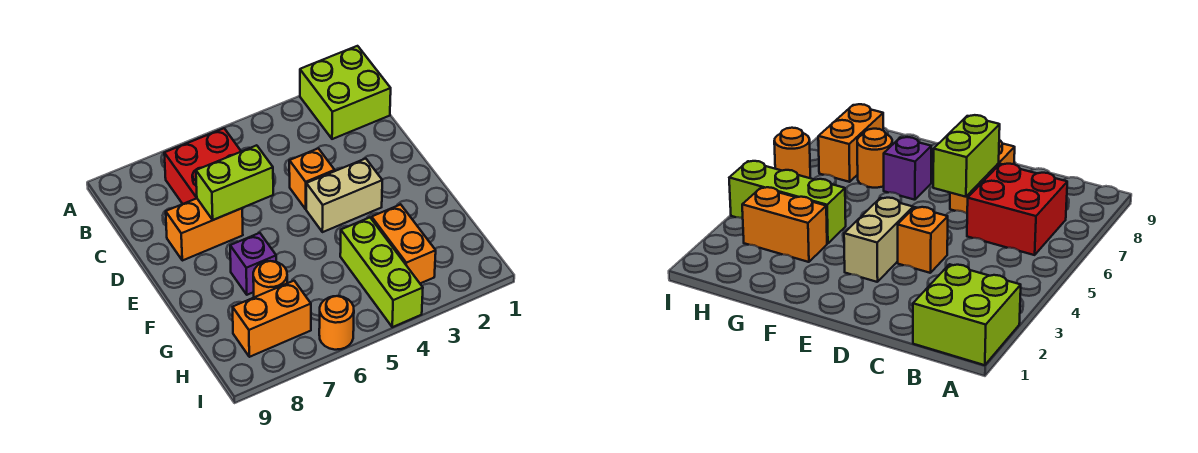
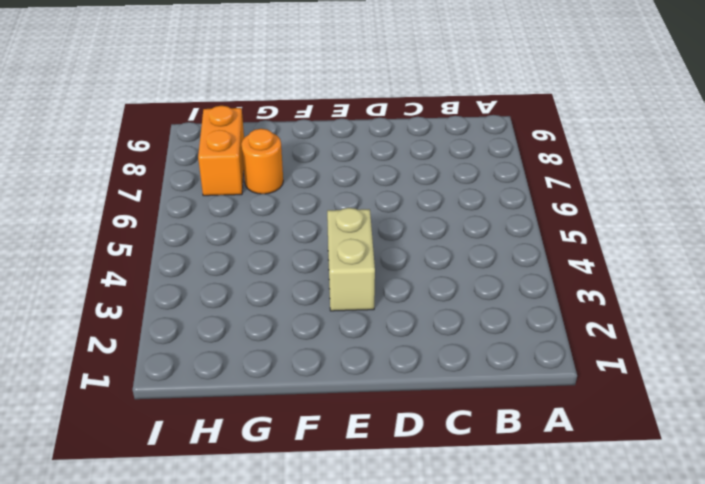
none -> lime 2x2 brick [300,46,391,139]
none -> red 2x2 brick [164,128,241,204]
none -> orange 1x1 brick [289,148,335,209]

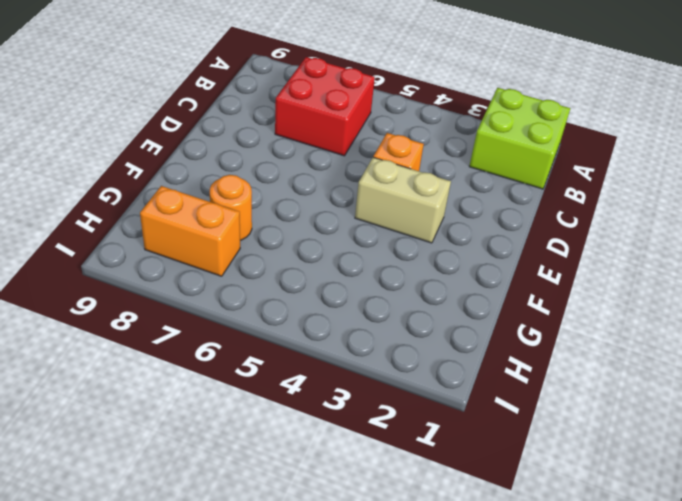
none -> orange 1x2 brick [166,198,243,261]
none -> purple 1x1 brick [230,233,276,295]
none -> orange 1x2 brick [372,204,436,283]

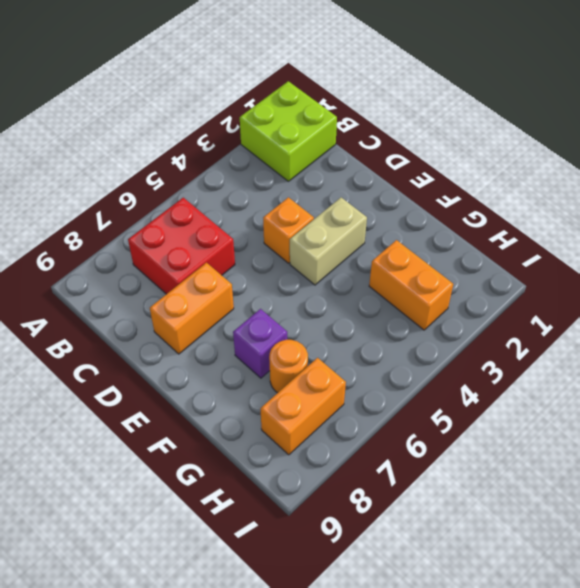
none -> lime 1x3 brick [340,218,423,327]
none -> orange 1x1 round brick [319,296,354,350]
none -> lime 1x2 brick [196,145,273,220]

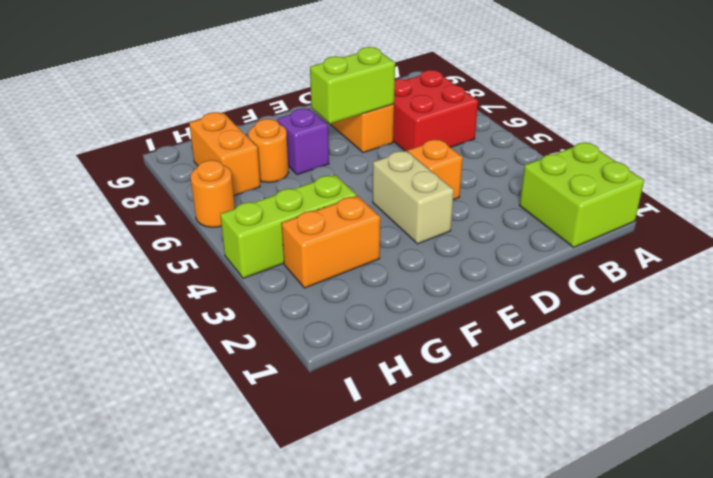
lime 1x2 brick [310,47,395,124] -> lime 1x2 brick turned to [196,145,273,220]

